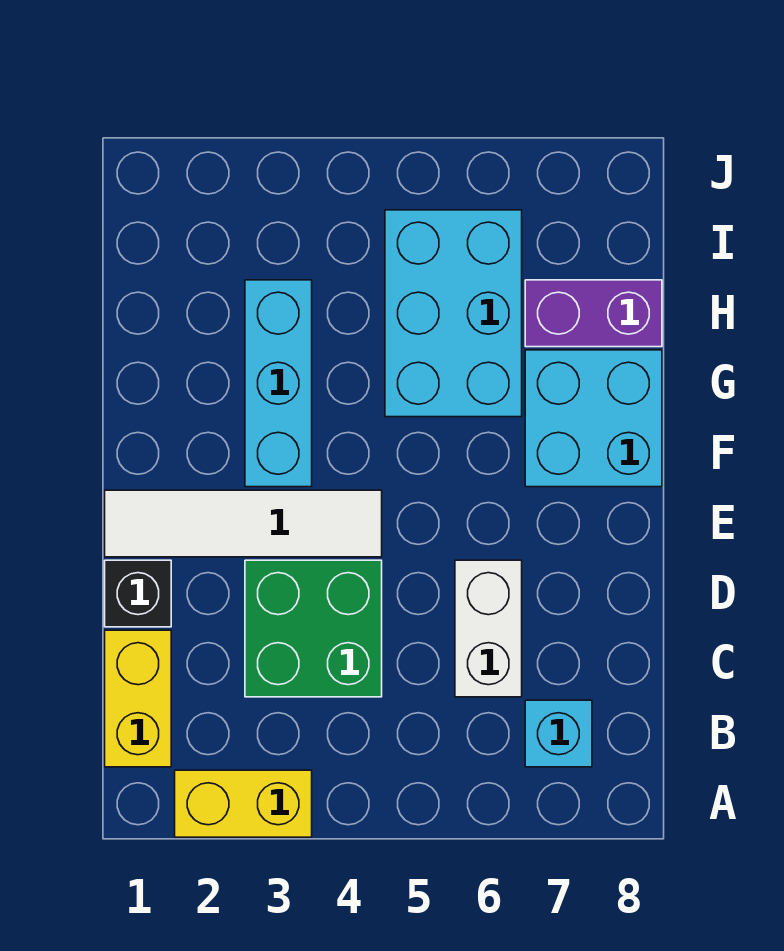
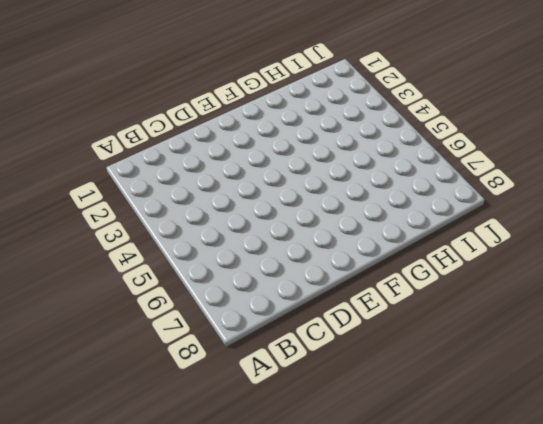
none -> yellow 1x2 brick [175,770,312,837]
none -> yellow 1x2 brick [105,630,171,767]

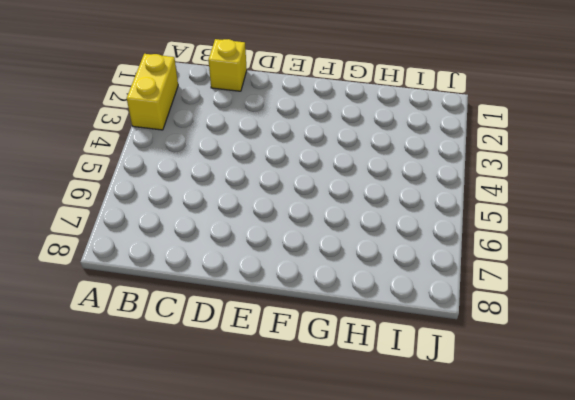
yellow 1x1 brick [209,39,247,91] -> yellow 1x2 brick [105,630,171,767]
none -> cyan 1x1 brick [525,700,592,767]
none -> green 2x2 brick [245,560,382,697]

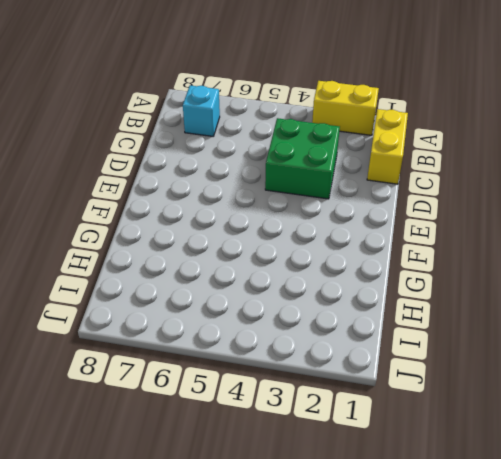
none -> white 1x2 brick [455,560,522,697]
none -> black 1x1 brick [105,560,171,627]

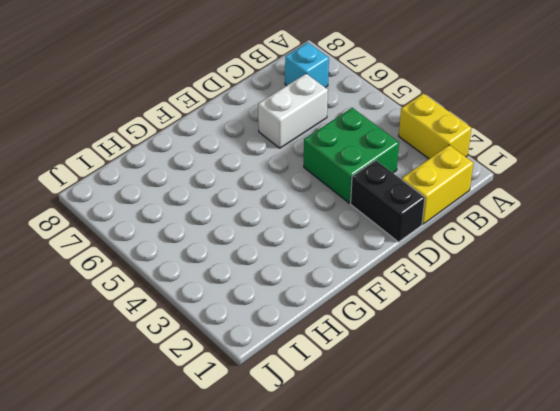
black 1x2 brick [351,160,425,242] -> black 1x1 brick [105,560,171,627]
none -> white 1x4 tile [105,490,382,557]
none -> cyan 1x3 brick [245,280,312,487]

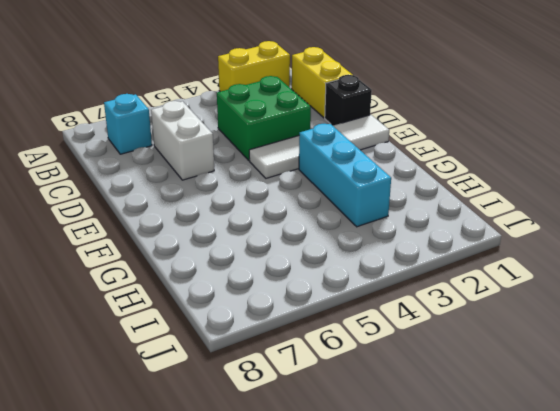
none -> cyan 2x2 brick [525,350,662,487]
none -> cyan 2x3 brick [385,210,522,417]

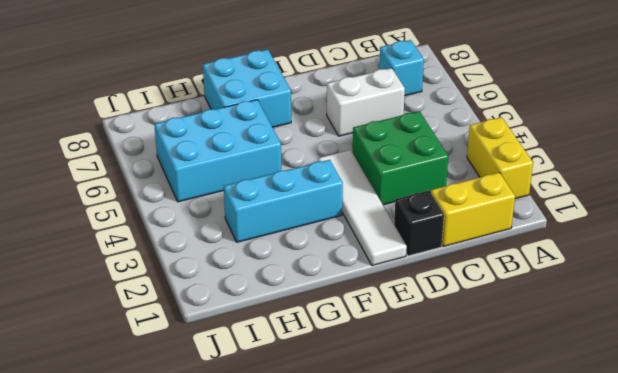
none -> purple 1x2 brick [525,280,662,347]

